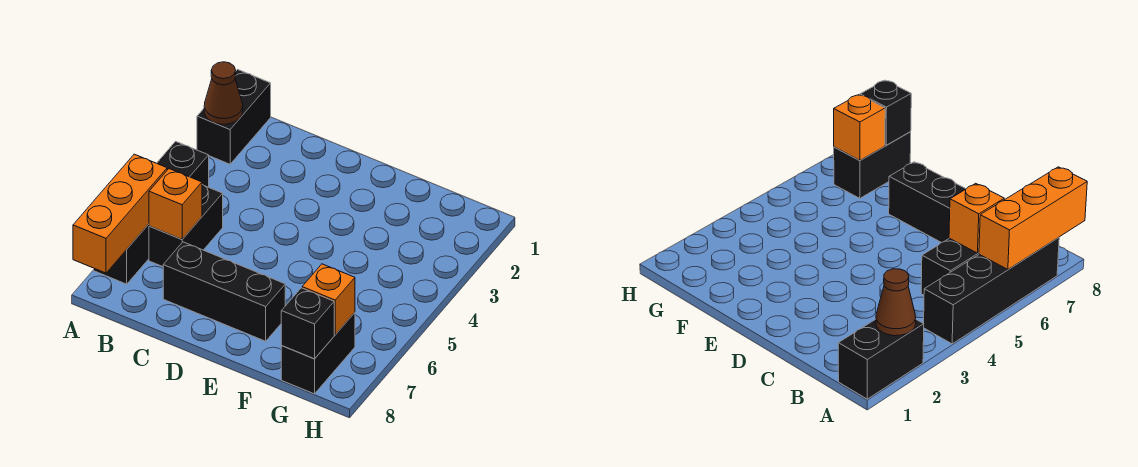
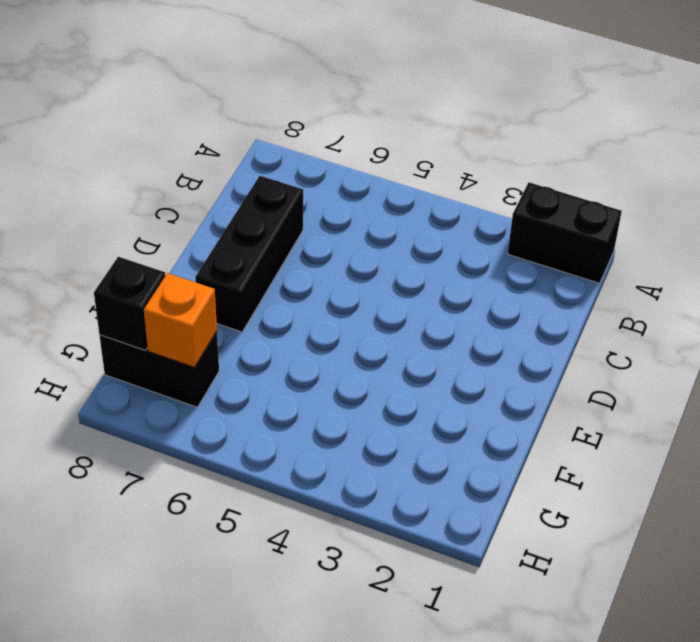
none -> black 1x4 brick [94,141,209,284]
none -> black 1x2 brick [149,184,223,267]

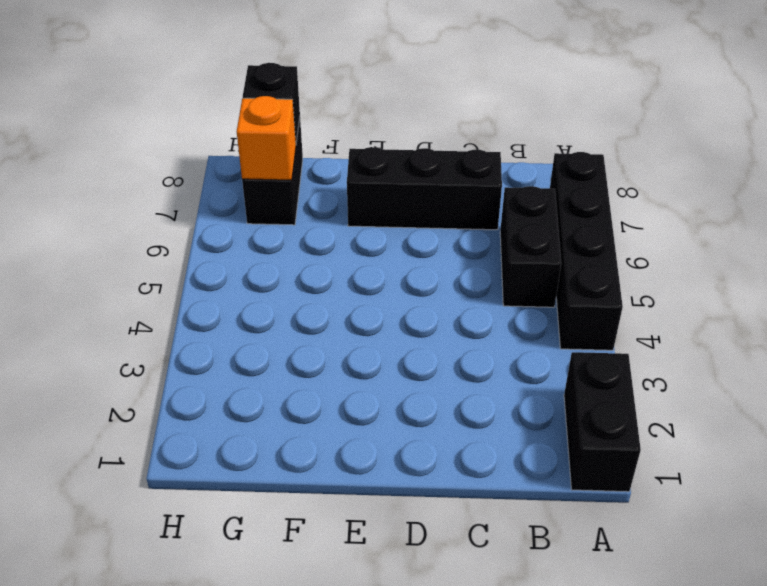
none -> brown 1x1 cone [204,62,243,124]
none -> orange 1x3 brick [73,154,167,273]

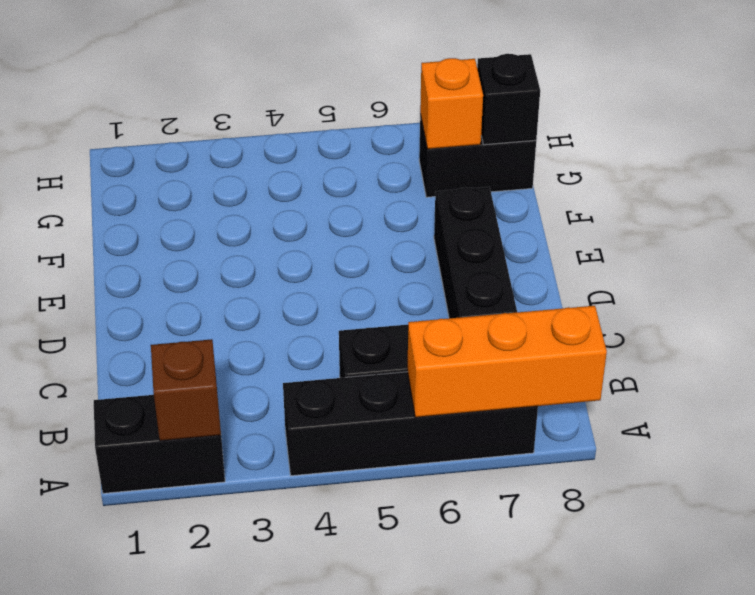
brown 1x1 brick [151,339,221,441] -> brown 1x1 cone [204,62,243,124]
none -> orange 1x1 brick [149,169,202,239]

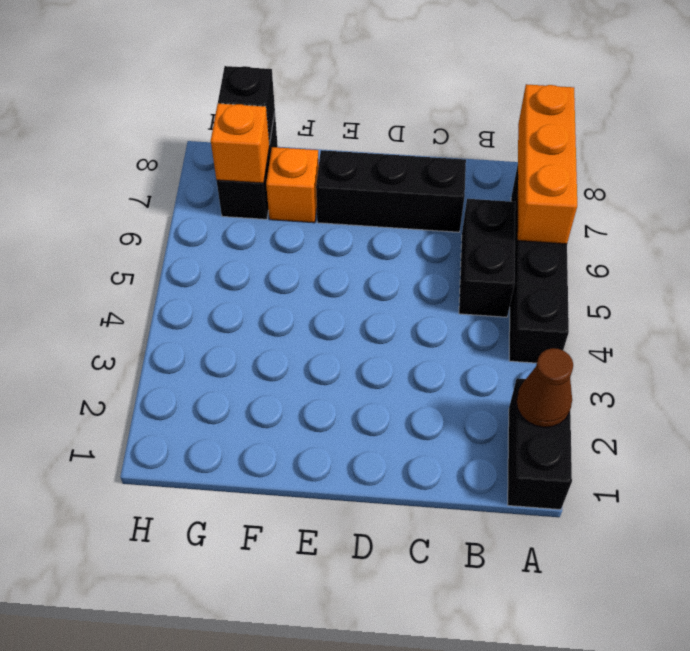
orange 1x1 brick [266,147,319,223] -> orange 1x1 brick moved to [149,169,202,239]

